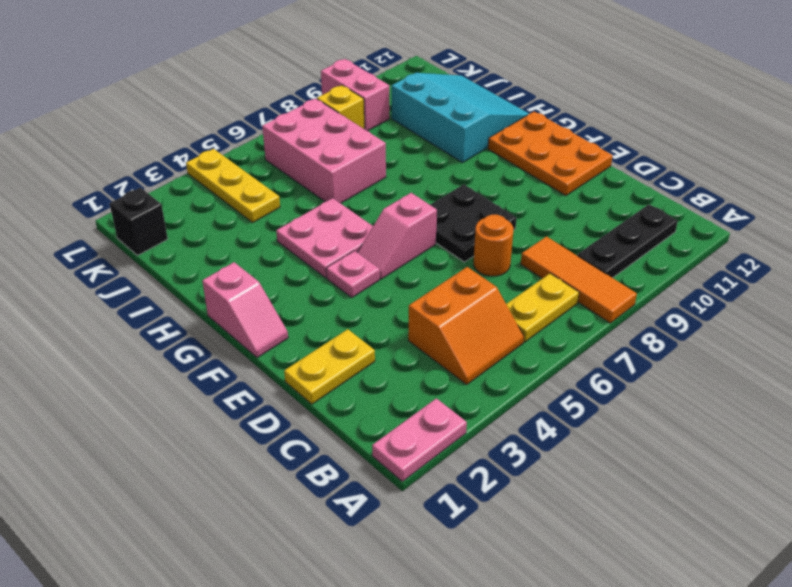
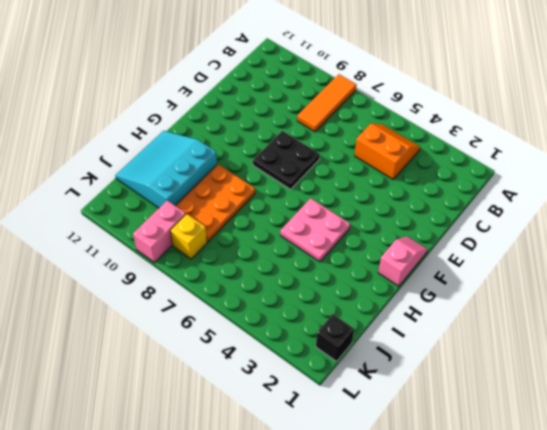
orange 2x3 plate [175,164,255,242] -> orange 2x3 plate moved to [488,112,613,196]
none -> pink 1x2 plate [372,398,467,481]
none -> yellow 1x2 plate [506,273,579,342]
none -> black 1x3 plate [577,204,678,278]

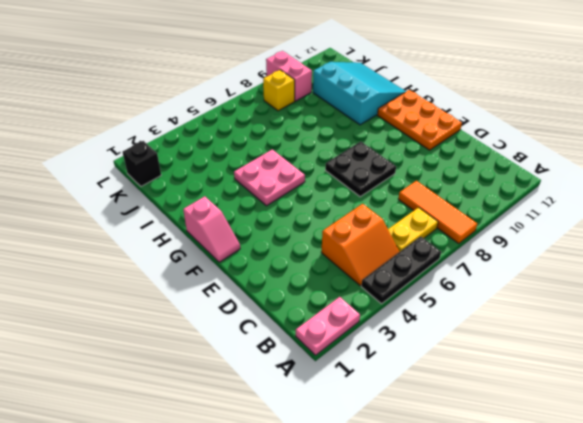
black 1x3 plate [361,236,441,304] -> black 1x3 plate moved to [577,204,678,278]
none -> yellow 1x2 plate [284,329,375,404]
none -> orange 1x1 round brick [474,215,513,276]
none -> pink 1x1 plate [326,251,380,297]

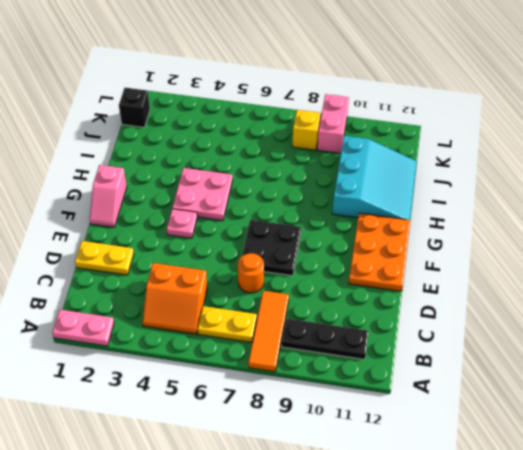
none -> pink 1x2 slope [357,193,437,279]
none -> pink 2x3 brick [262,98,386,203]
none -> yellow 1x3 plate [186,149,280,222]

